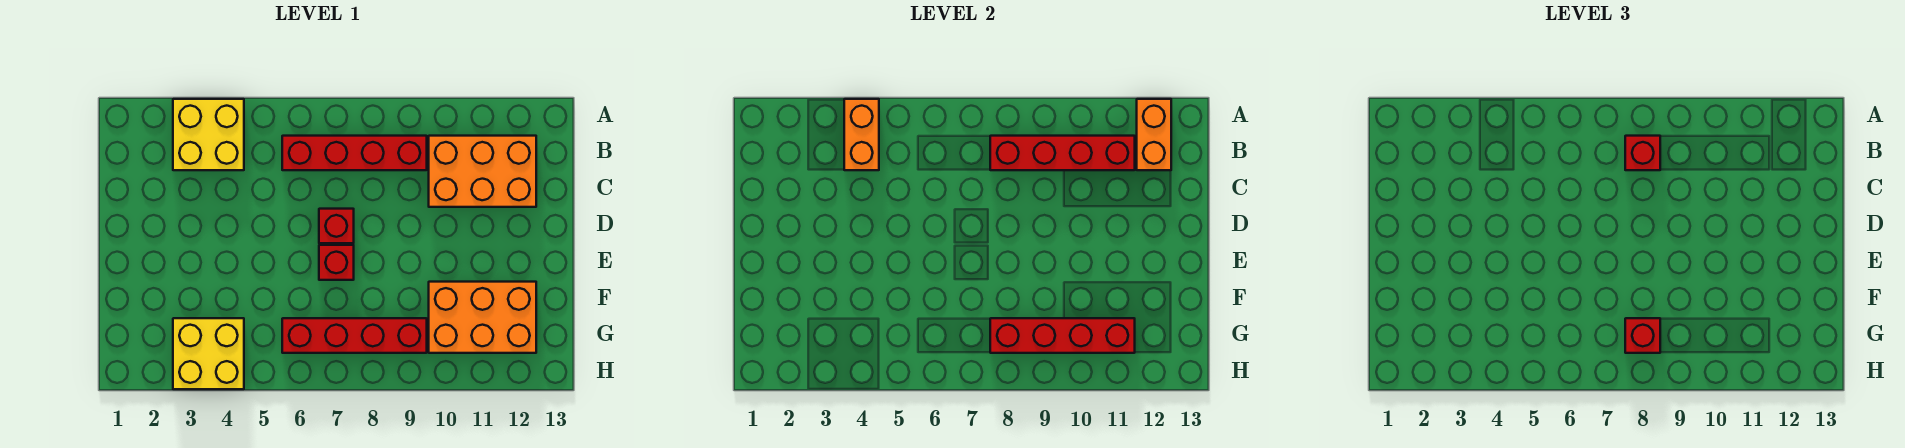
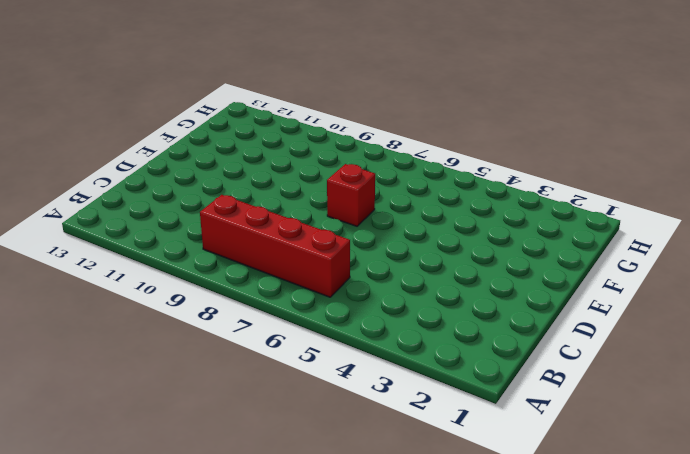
none -> yellow 2x2 brick [173,99,244,170]
none -> orange 2x3 brick [429,136,536,207]
none -> red 1x1 brick [319,209,354,243]

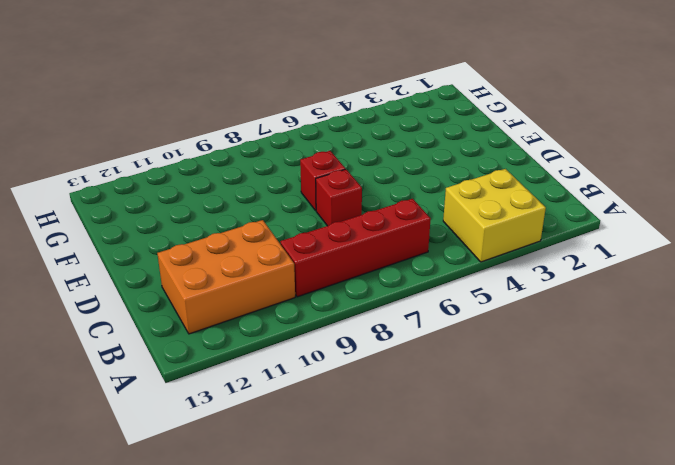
none -> orange 2x3 brick [429,282,536,353]
none -> yellow 2x2 brick [173,318,244,389]
none -> red 1x4 brick [282,318,427,353]

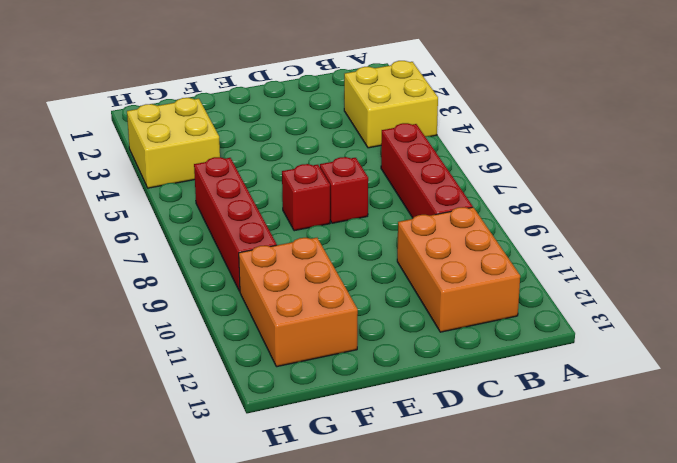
none -> orange 1x2 brick [844,99,879,170]
none -> orange 1x2 brick [1137,99,1171,170]
none -> red 1x4 brick [990,136,1135,170]

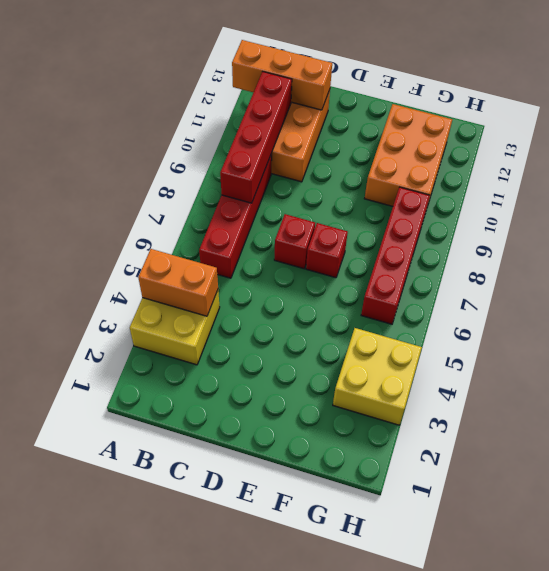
orange 1x3 brick [232,40,332,110] -> orange 1x2 brick [1137,99,1171,170]
none -> red 1x4 brick [990,318,1135,353]
none -> red 1x1 brick [1625,136,1660,170]
none -> red 1x1 brick [1625,318,1660,353]

